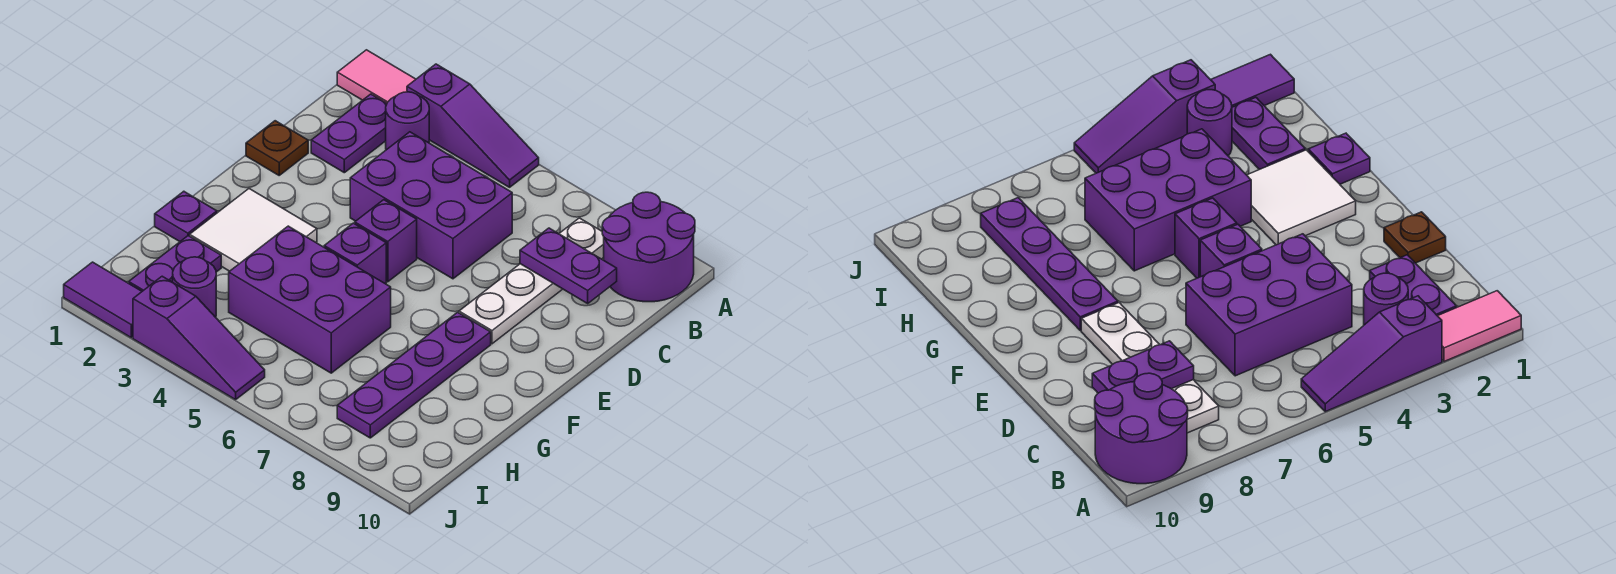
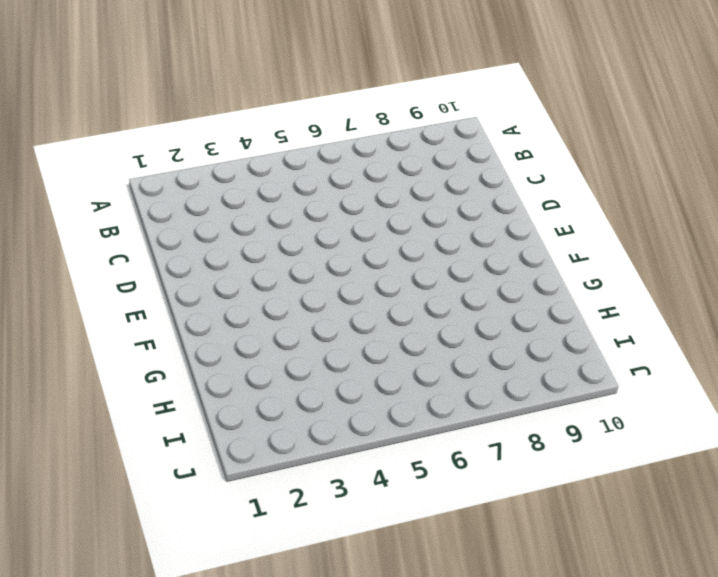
none -> pink 1x2 tile [337,50,416,103]
none -> purple 1x3 slope [407,64,539,187]
none -> purple 2x2 round brick [602,192,695,302]

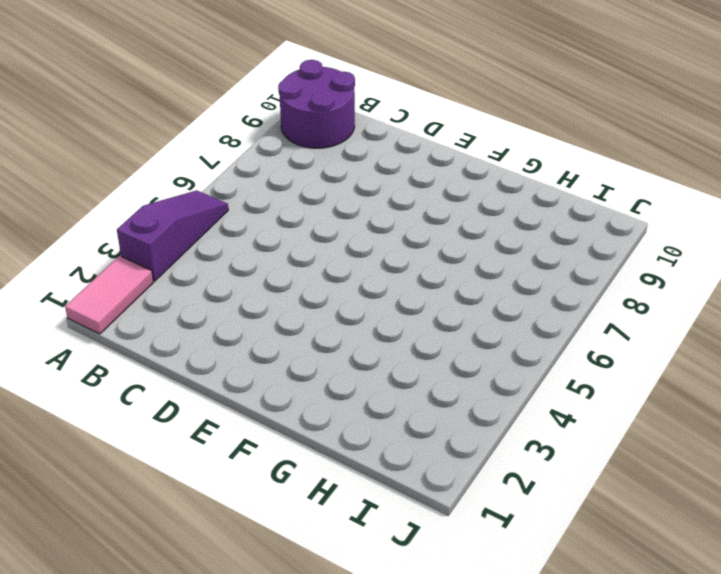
none -> purple 1x2 plate [311,94,387,173]
none -> purple 1x1 round brick [386,92,429,150]
none -> white 1x4 plate [459,218,604,344]

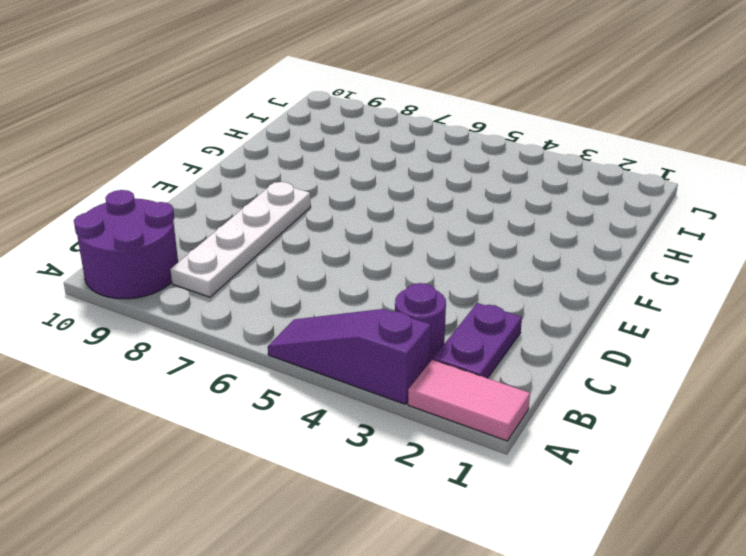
none -> purple 2x3 brick [350,132,512,279]
none -> brown 1x1 plate [246,121,308,175]
none -> purple 1x1 brick [355,200,417,282]

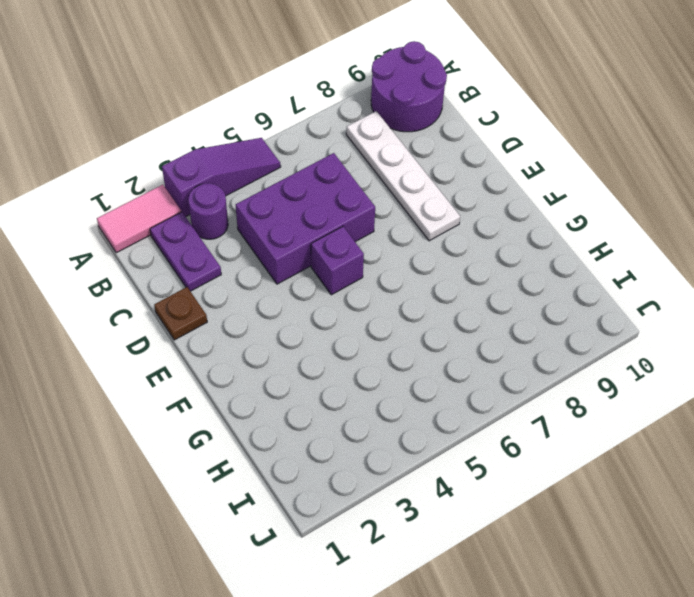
none -> white 2x2 tile [190,189,317,271]
none -> purple 1x1 brick [324,223,386,284]
none -> purple 1x4 plate [337,312,491,438]

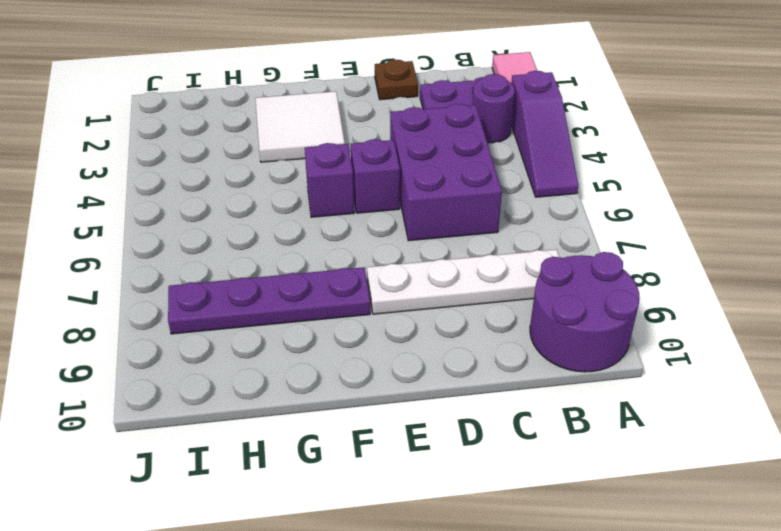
none -> purple 1x1 plate [155,191,217,242]
none -> purple 2x3 brick [229,226,391,373]
none -> purple 1x2 plate [129,236,221,291]

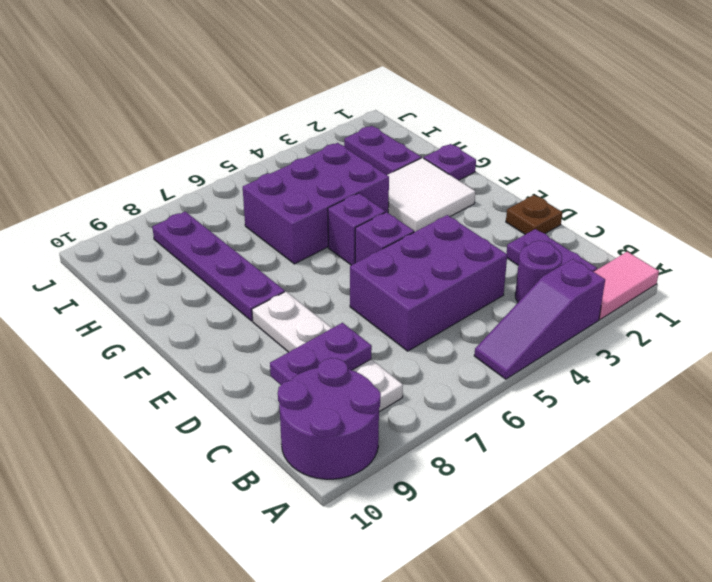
none -> purple 1x1 round brick [173,257,216,317]
none -> purple 1x2 tile [64,262,142,338]
none -> purple 1x3 slope [133,276,265,400]

